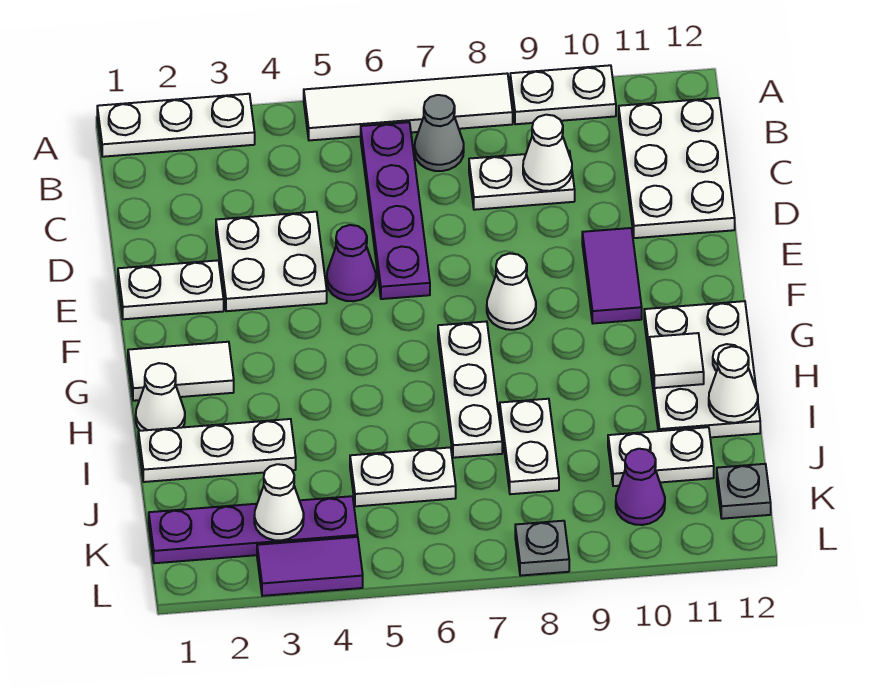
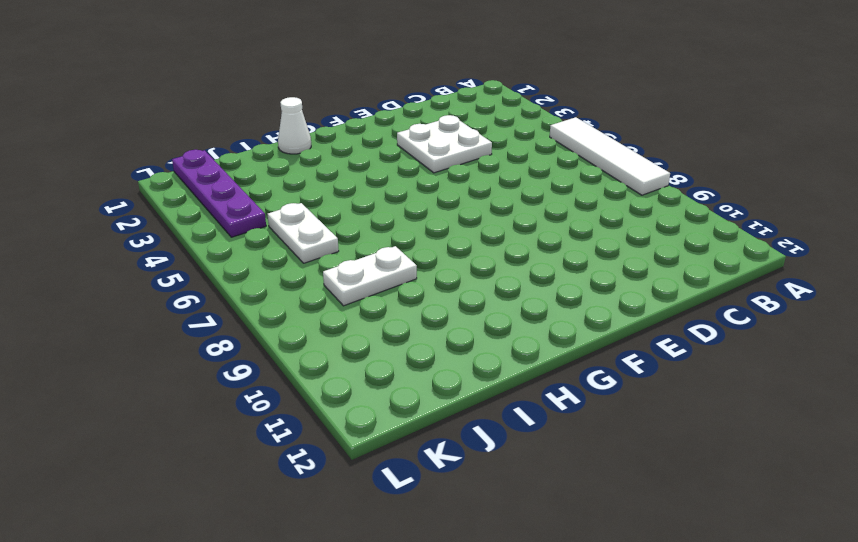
none -> white 1x3 plate [97,94,255,157]
none -> white 1x2 plate [510,65,616,124]
none -> purple 1x4 plate [361,122,430,299]

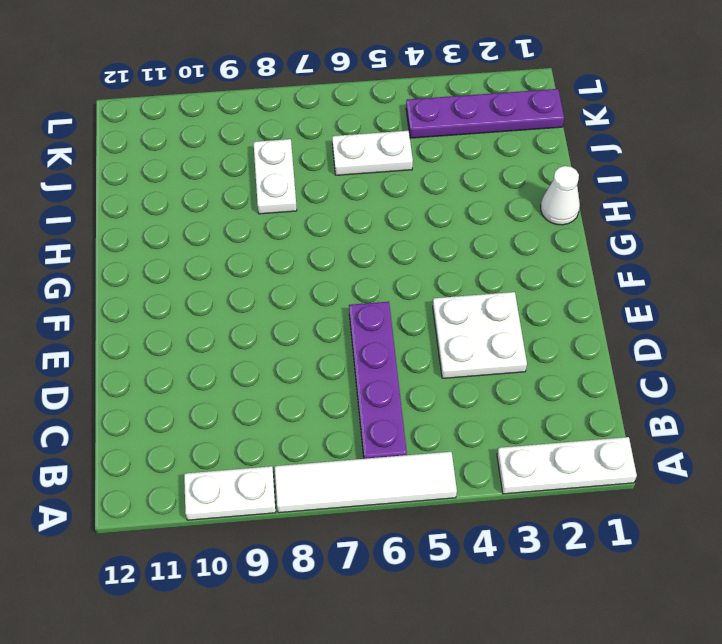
none -> grey 1x1 cone [415,95,464,171]
none -> white 2x3 plate [619,98,735,238]
none -> white 1x2 plate [469,151,575,210]

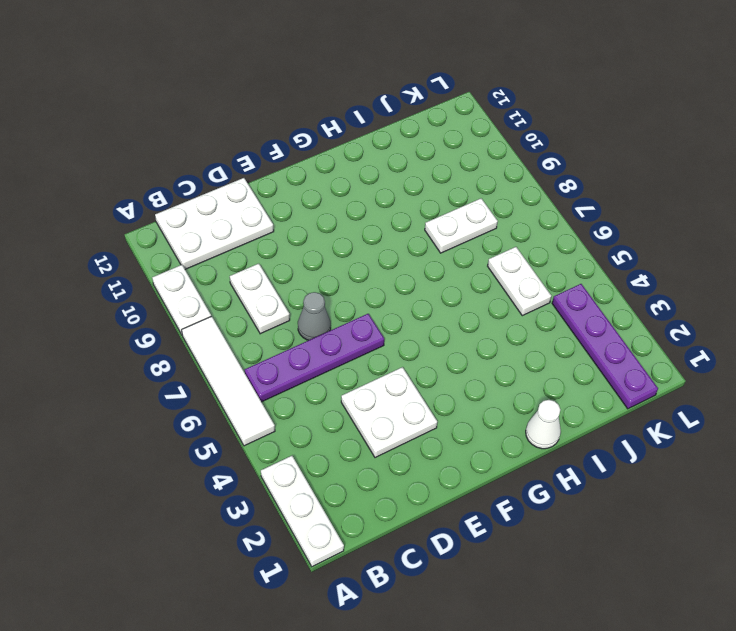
grey 1x1 cone [298,292,331,340] -> grey 1x1 cone moved to [415,95,464,171]
none -> white 1x2 plate [118,260,224,319]
none -> purple 1x1 cone [327,225,376,301]
none -> purple 1x2 tile [582,228,642,323]

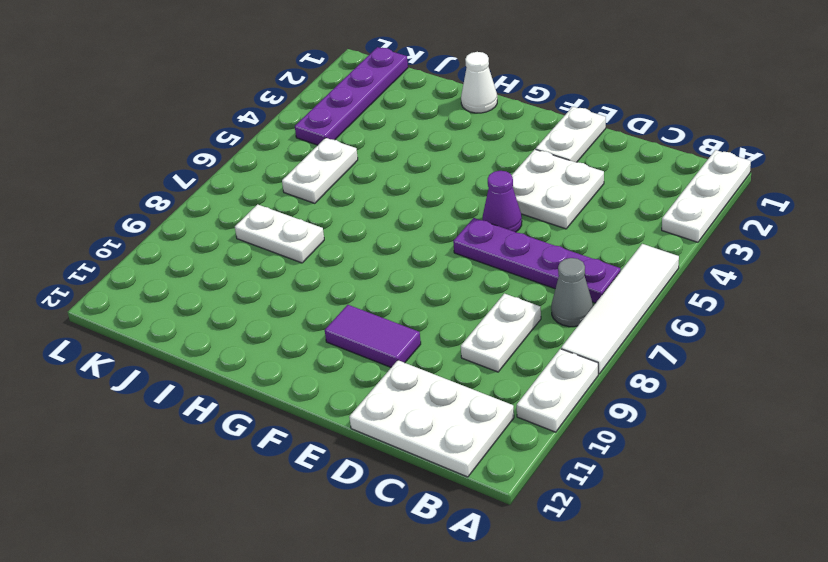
none -> white 1x1 cone [487,254,536,330]
none -> white 1x2 tile [128,342,234,401]
none -> white 1x3 plate [438,321,502,458]

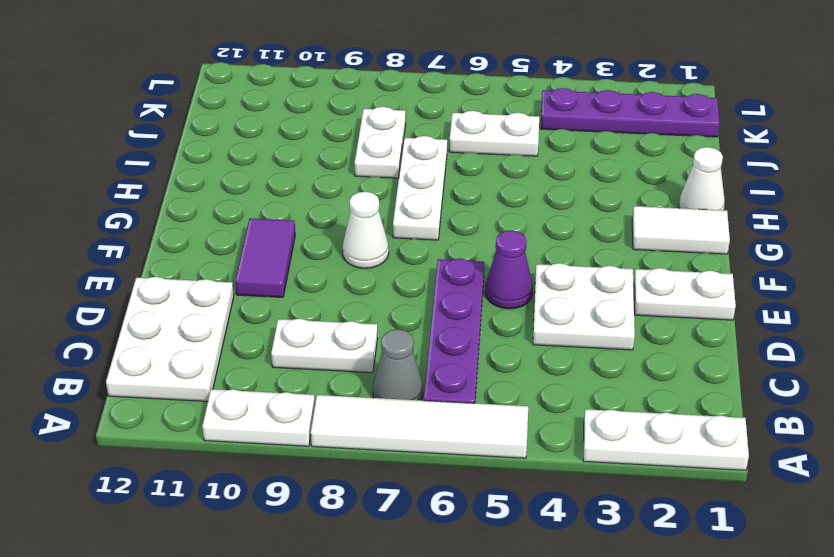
none -> white 2x3 plate [644,301,760,437]
none -> white 1x3 plate [138,419,296,482]
none -> white 1x2 plate [608,427,714,486]

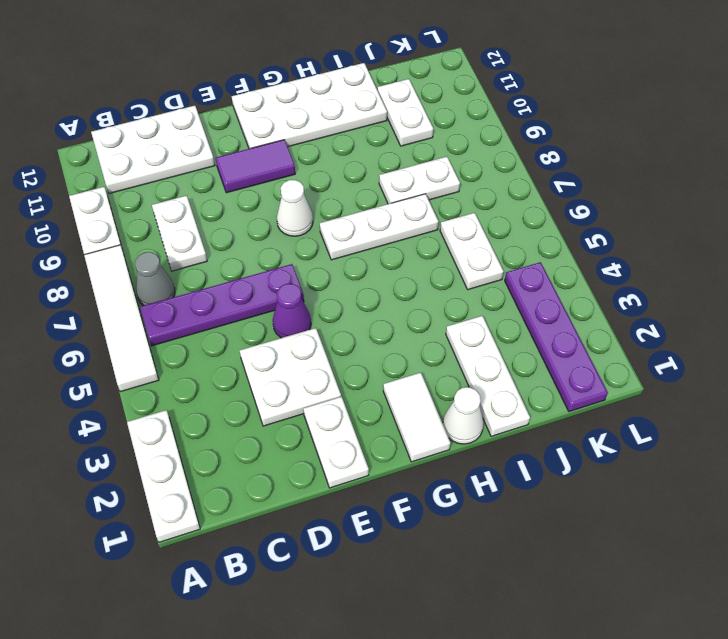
white 2x4 plate [232,63,387,149] -> white 2x3 plate [644,301,760,437]
none -> purple 1x1 cone [616,449,665,525]
none -> grey 1x1 plate [717,464,771,519]
none -> purple 1x2 tile [257,537,363,596]

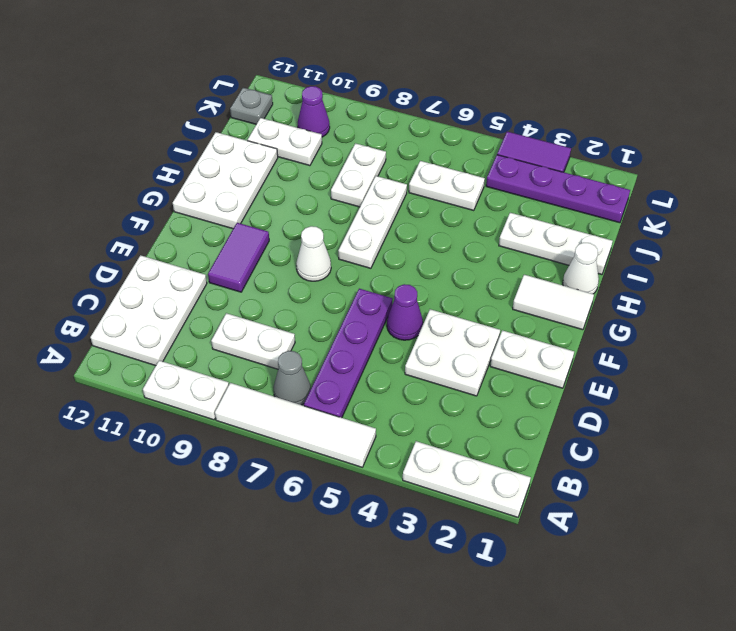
none -> grey 1x1 plate [515,521,569,576]
none -> white 1x1 cone [523,115,572,191]
none -> white 1x1 tile [649,333,704,388]

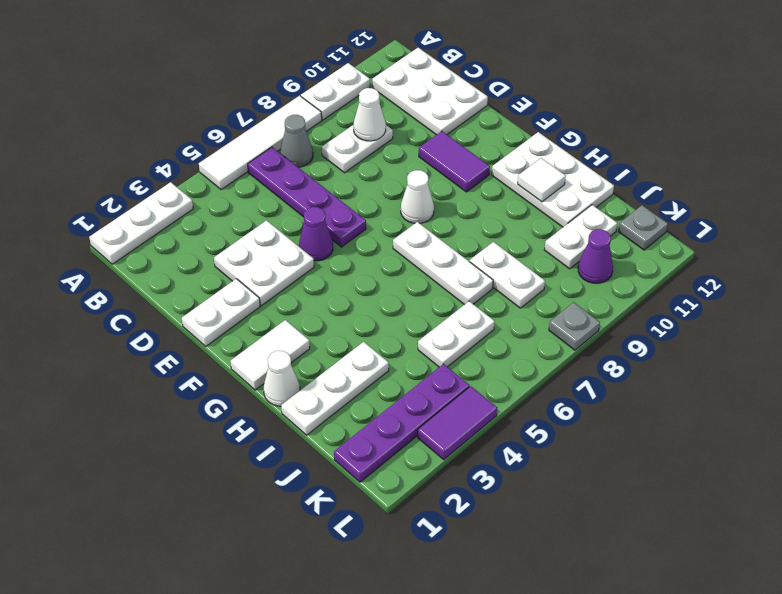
none -> white 1x1 cone [709,346,758,423]
none -> white 1x1 cone [254,464,304,540]

